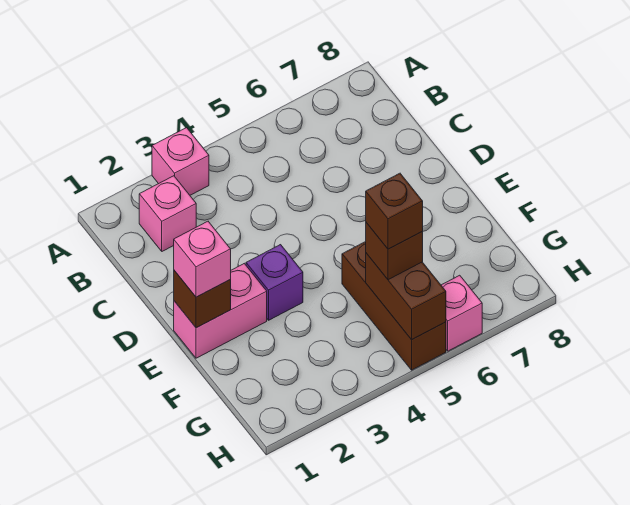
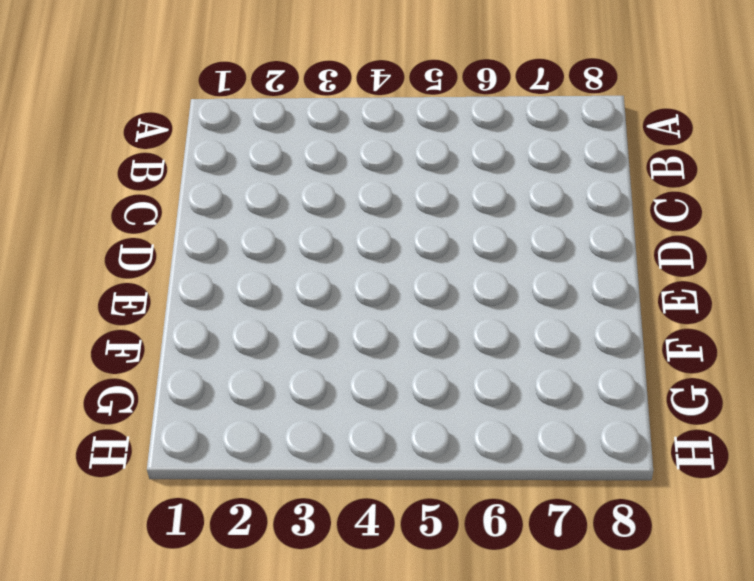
none -> pink 1x1 brick [152,128,209,195]
none -> pink 1x1 brick [139,176,196,251]

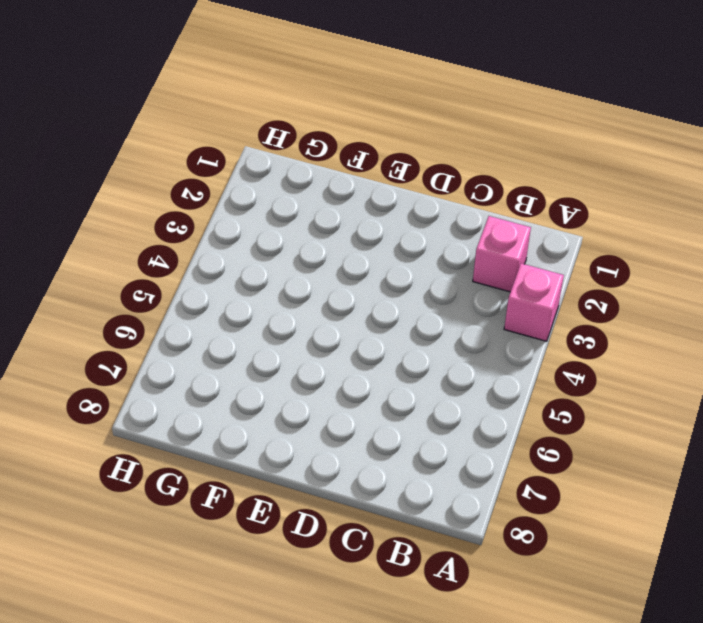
none -> pink 1x2 brick [174,264,267,358]
none -> purple 1x1 brick [246,245,303,320]

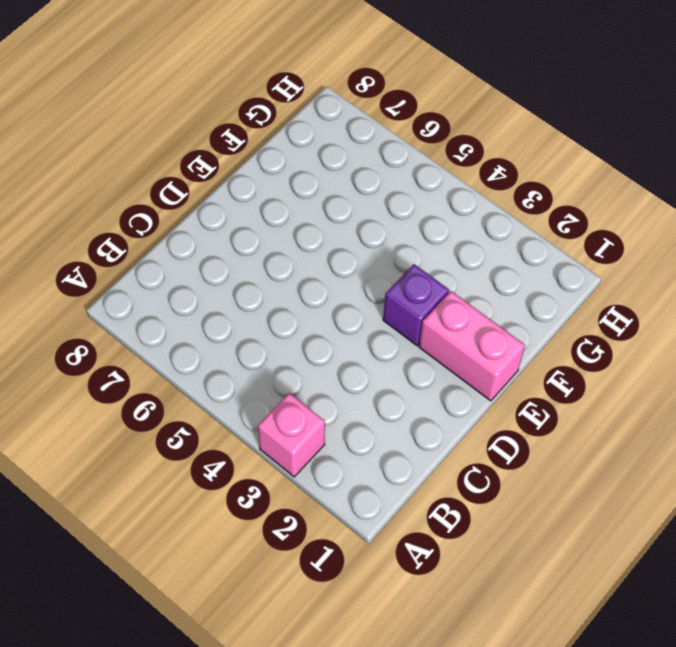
none -> pink 1x1 brick [139,176,196,251]
none -> brown 1x3 brick [342,242,446,370]

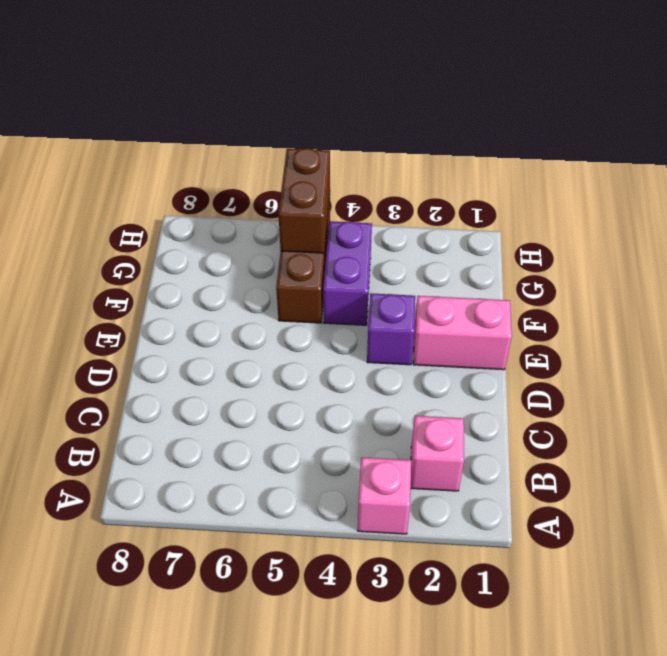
purple 1x2 brick [323,221,372,325] -> none
none -> pink 1x1 brick [441,275,482,351]
none -> brown 1x1 brick [174,271,231,328]

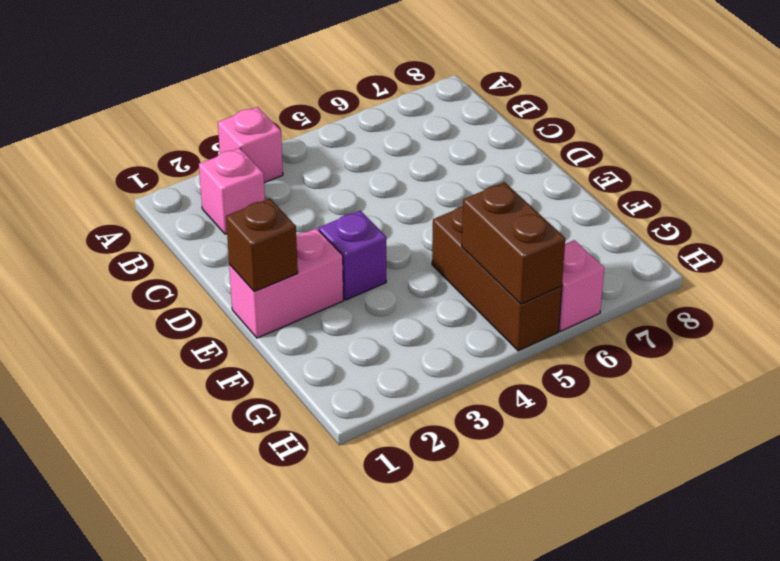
none -> pink 1x1 brick [174,221,231,297]
none -> brown 1x1 brick [366,223,423,280]

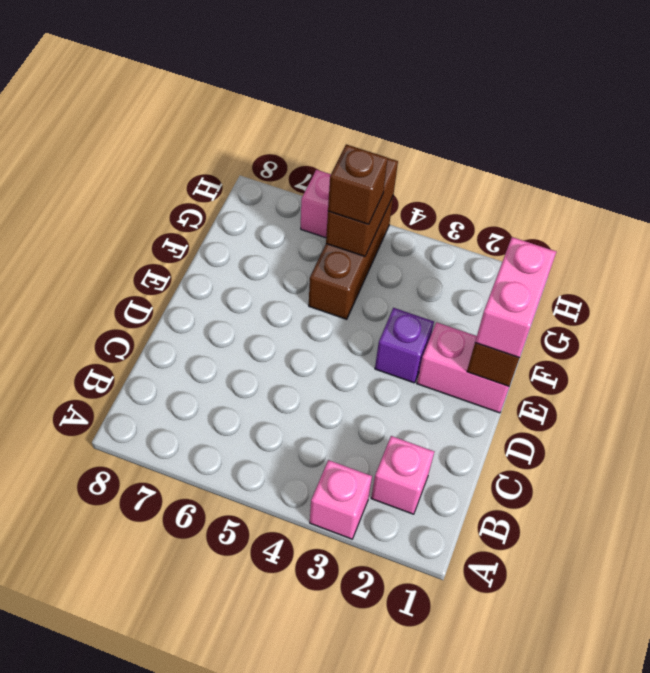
pink 1x2 brick [475,237,556,358] -> pink 1x1 brick [174,221,231,297]
none -> brown 1x1 brick [366,173,423,249]

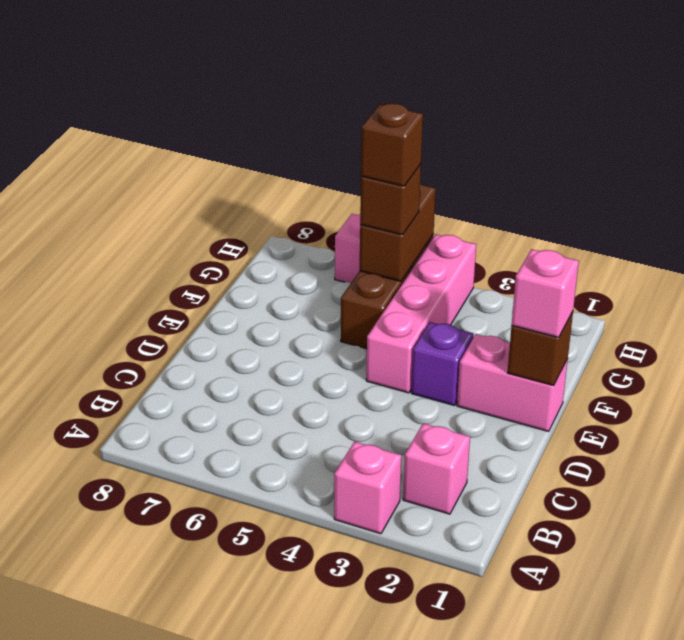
pink 1x4 brick [366,234,476,393] -> none

